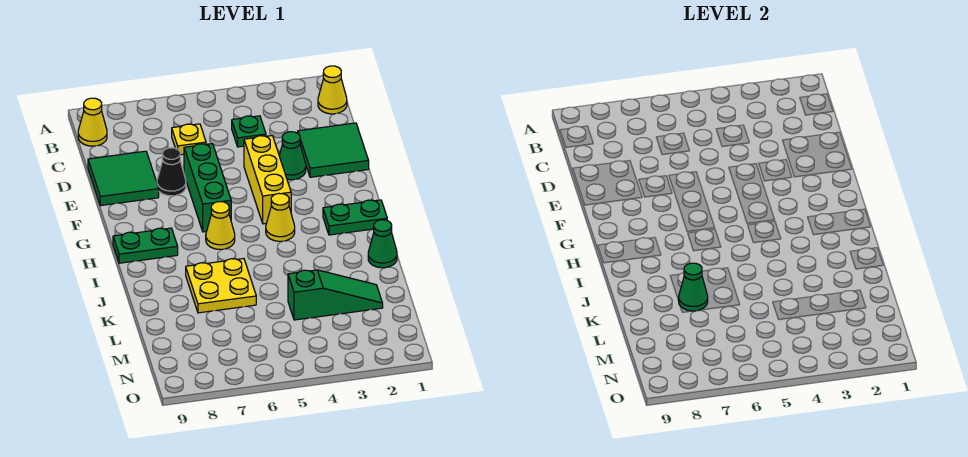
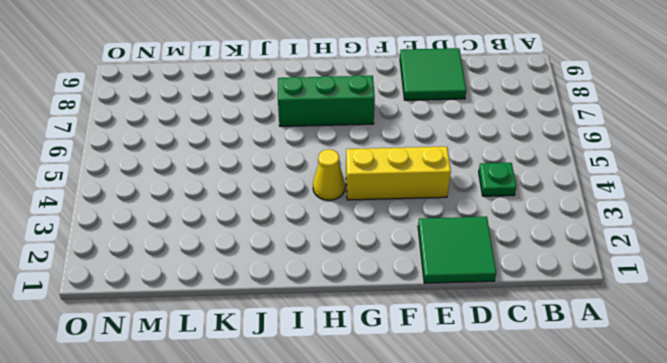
green 1x3 brick [278,75,375,126] -> green 1x3 brick moved to [184,144,231,232]
none -> yellow 1x1 cone [318,66,347,114]
none -> yellow 1x1 cone [78,98,107,146]
none -> yellow 1x1 plate [172,124,206,155]

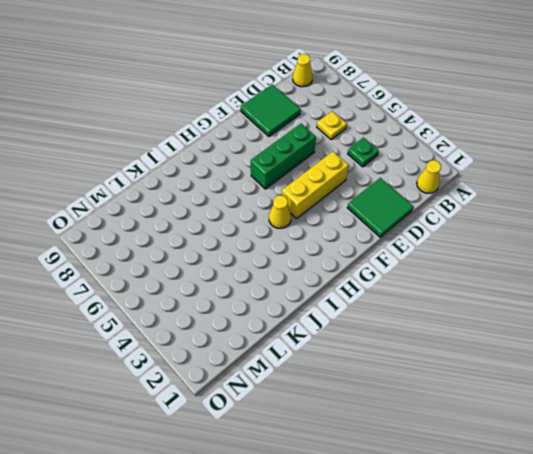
none -> green 1x1 cone [279,132,306,180]
none -> black 1x1 cone [157,148,186,196]
none -> green 1x2 plate [323,200,387,235]

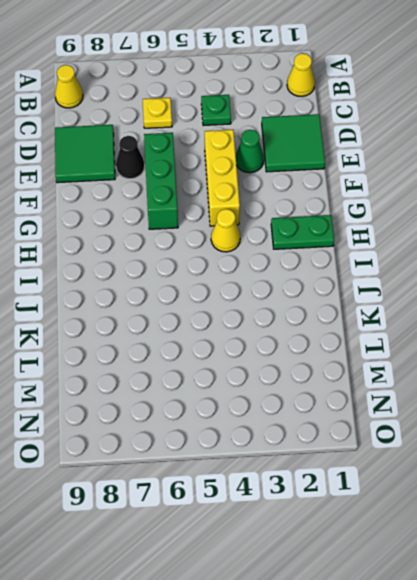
none -> yellow 1x1 cone [206,202,235,249]
none -> green 1x2 plate [113,228,178,263]
none -> green 1x1 cone [368,220,397,268]

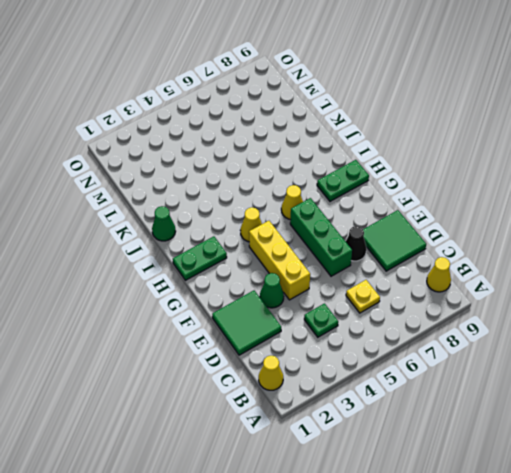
none -> yellow 2x2 plate [186,259,256,313]
none -> green 1x3 slope [288,270,383,320]
none -> green 1x1 cone [679,263,708,311]

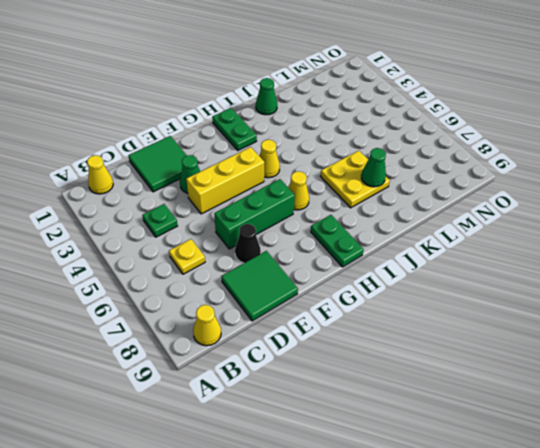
none -> green 1x3 slope [288,270,383,320]

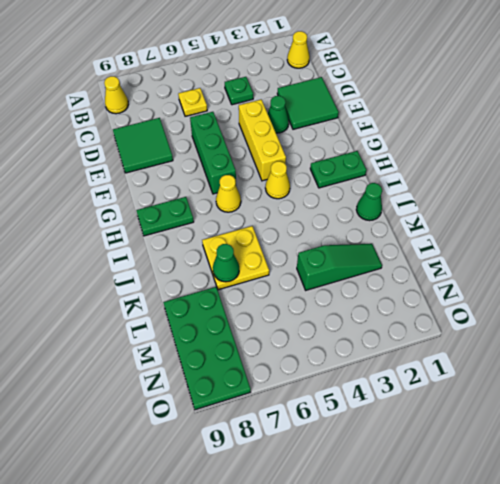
green 2x4 plate [163,287,251,410] -> none
none -> black 1x1 cone [157,148,186,196]

